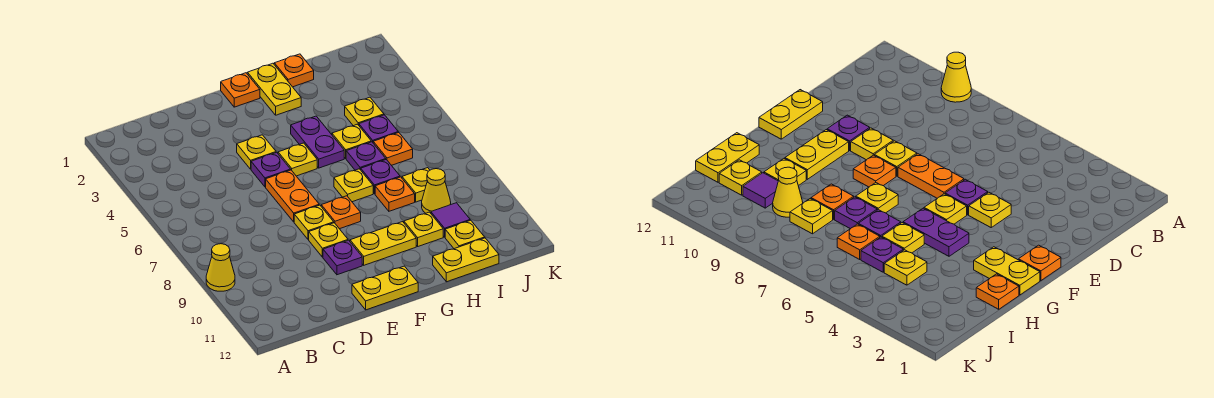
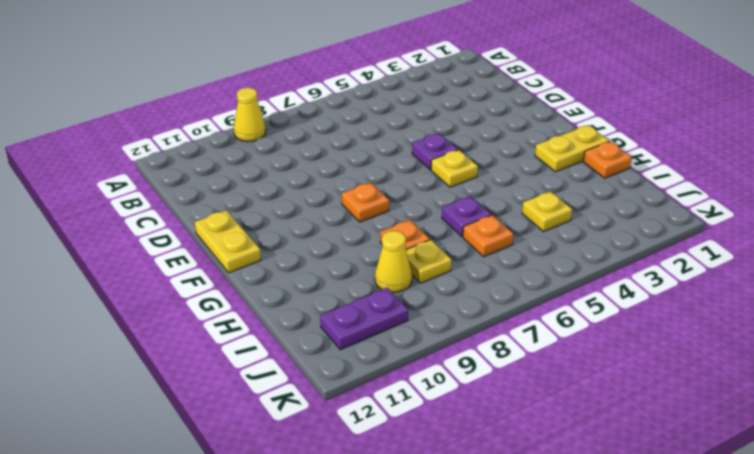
purple 1x2 plate [320,288,408,350] -> purple 1x2 plate moved to [291,116,344,168]
none -> yellow 1x1 plate [237,135,276,169]
none -> orange 1x2 plate [266,170,319,222]
none -> yellow 1x1 plate [294,205,334,240]

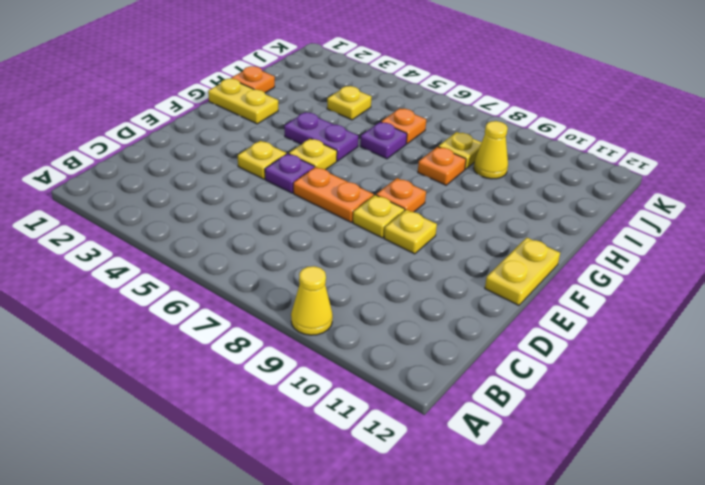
none -> purple 1x1 plate [323,240,362,275]
none -> orange 1x1 plate [221,73,260,107]
none -> yellow 1x2 plate [350,222,416,265]

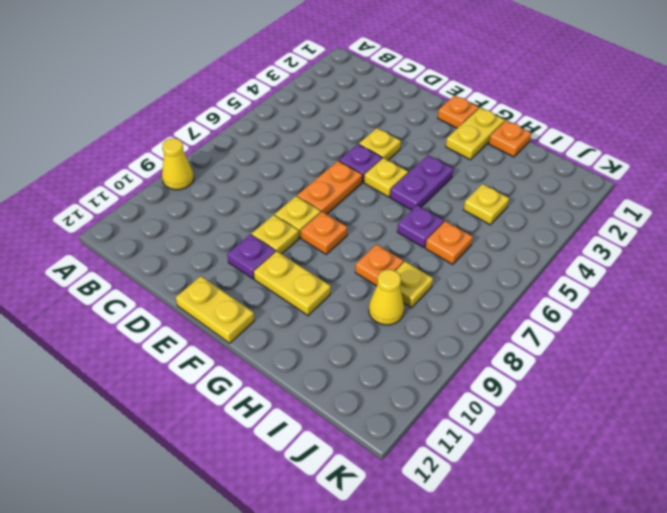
none -> yellow 1x1 plate [334,169,373,202]
none -> yellow 1x1 plate [332,124,371,158]
none -> purple 1x1 plate [361,160,400,194]

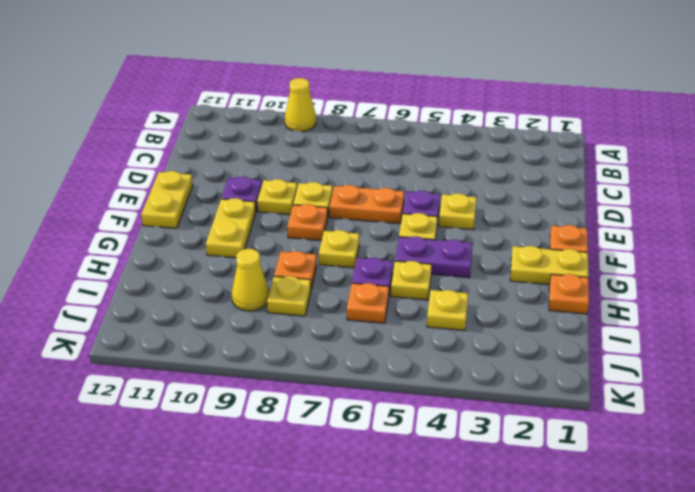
none -> purple 1x1 plate [361,160,400,194]
none -> yellow 1x1 plate [404,212,443,246]
none -> yellow 1x2 plate [433,238,499,282]

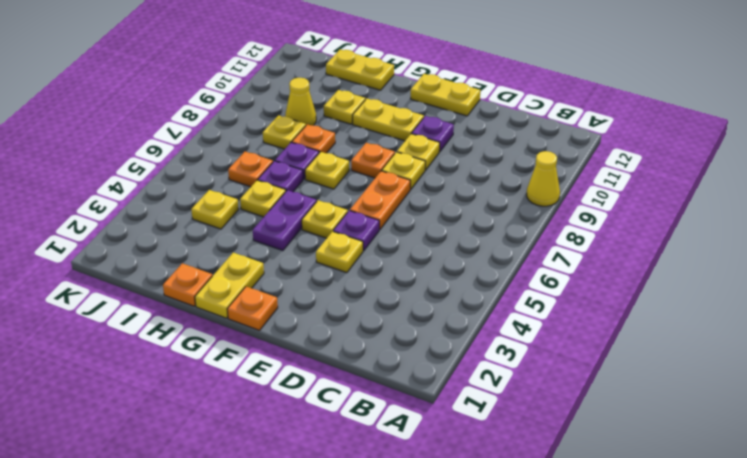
none -> purple 1x1 plate [359,115,398,142]
none -> purple 1x1 tile [431,203,470,237]
none -> yellow 1x1 plate [445,220,485,249]

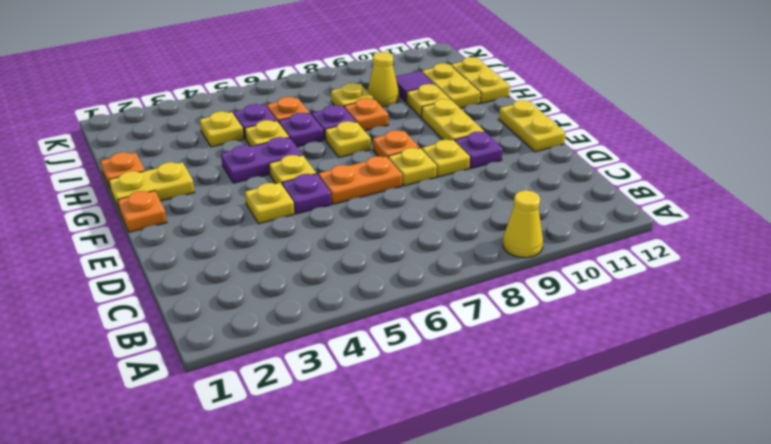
yellow 1x2 plate [422,63,481,108] -> yellow 1x1 plate [445,220,485,249]

